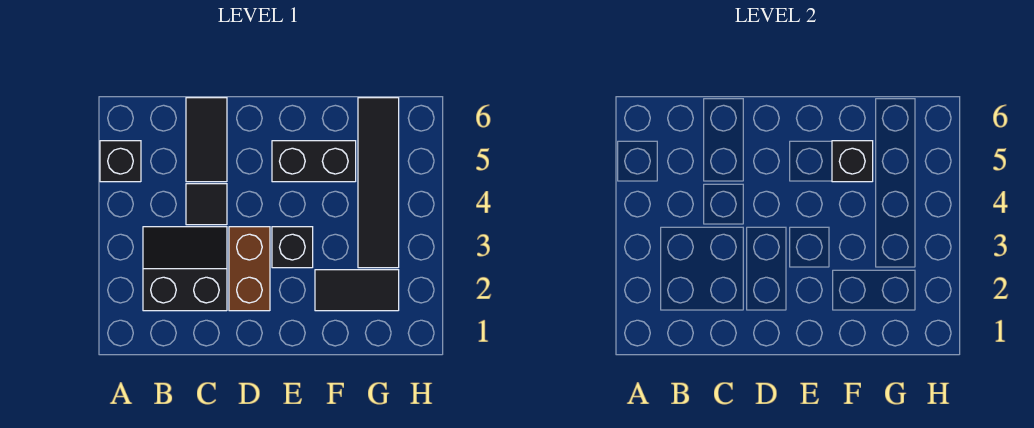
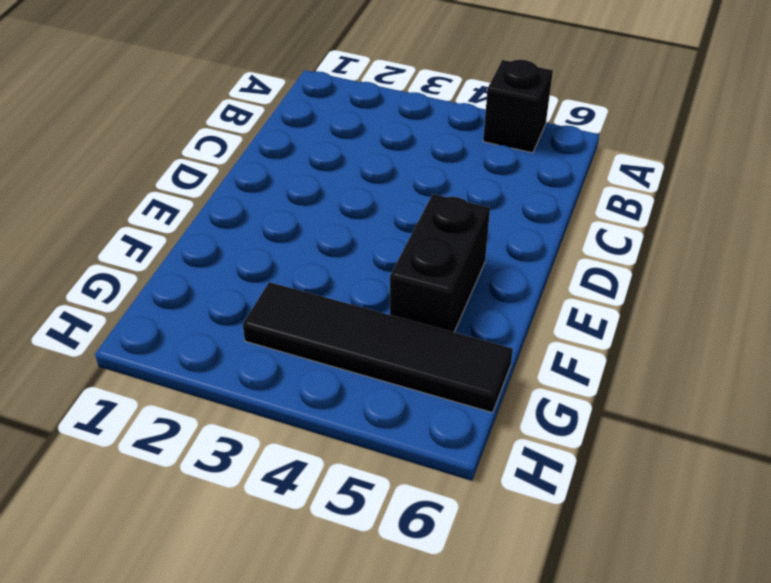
none -> black 2x2 slope [143,227,227,311]
none -> black 1x1 tile [186,184,227,225]

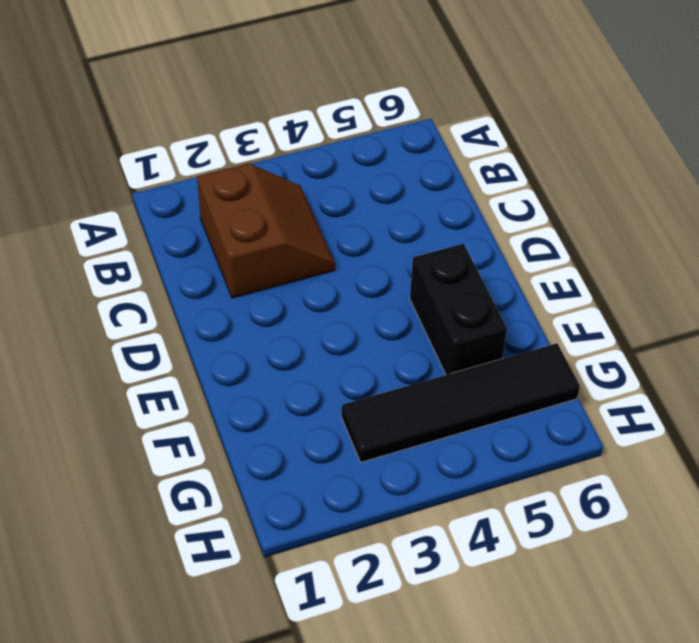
brown 2x2 slope [197,163,335,298] -> black 2x2 slope [143,227,227,311]
none -> black 1x1 brick [100,141,141,182]
none -> black 1x1 tile [186,184,227,225]

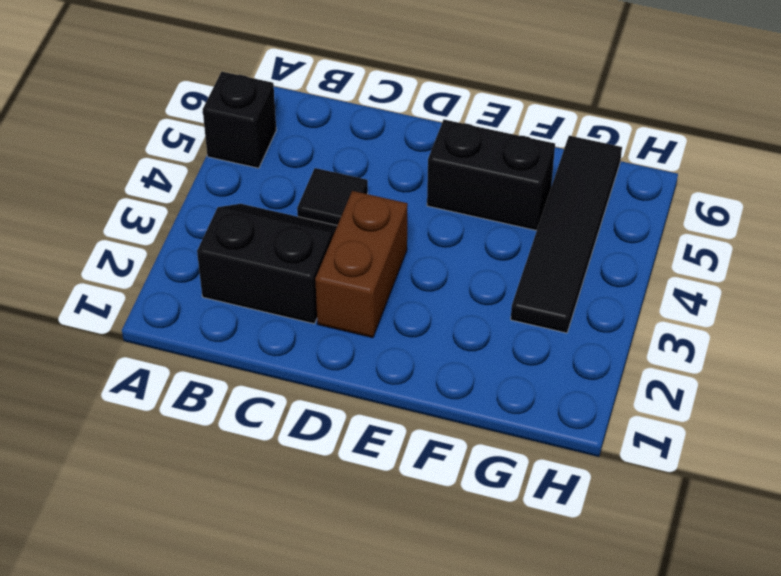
none -> black 1x2 tile [186,98,227,182]
none -> black 1x1 brick [272,227,313,268]

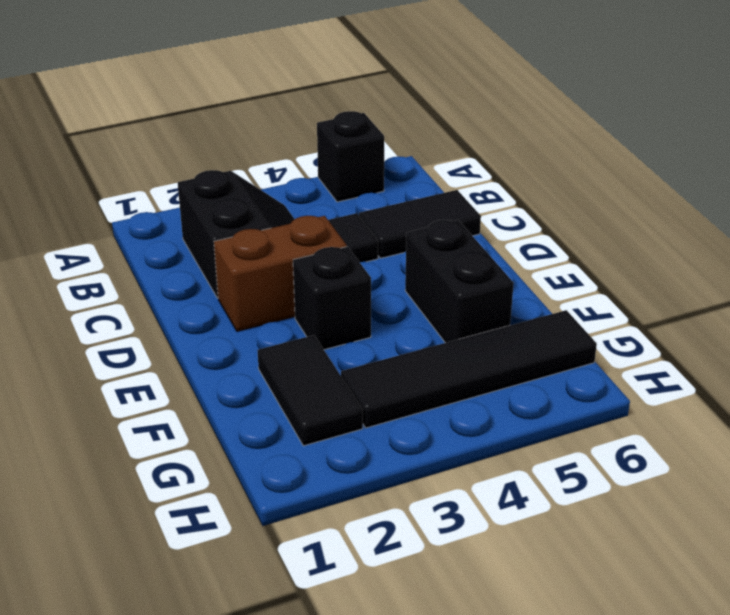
none -> black 1x1 brick [832,141,873,182]

